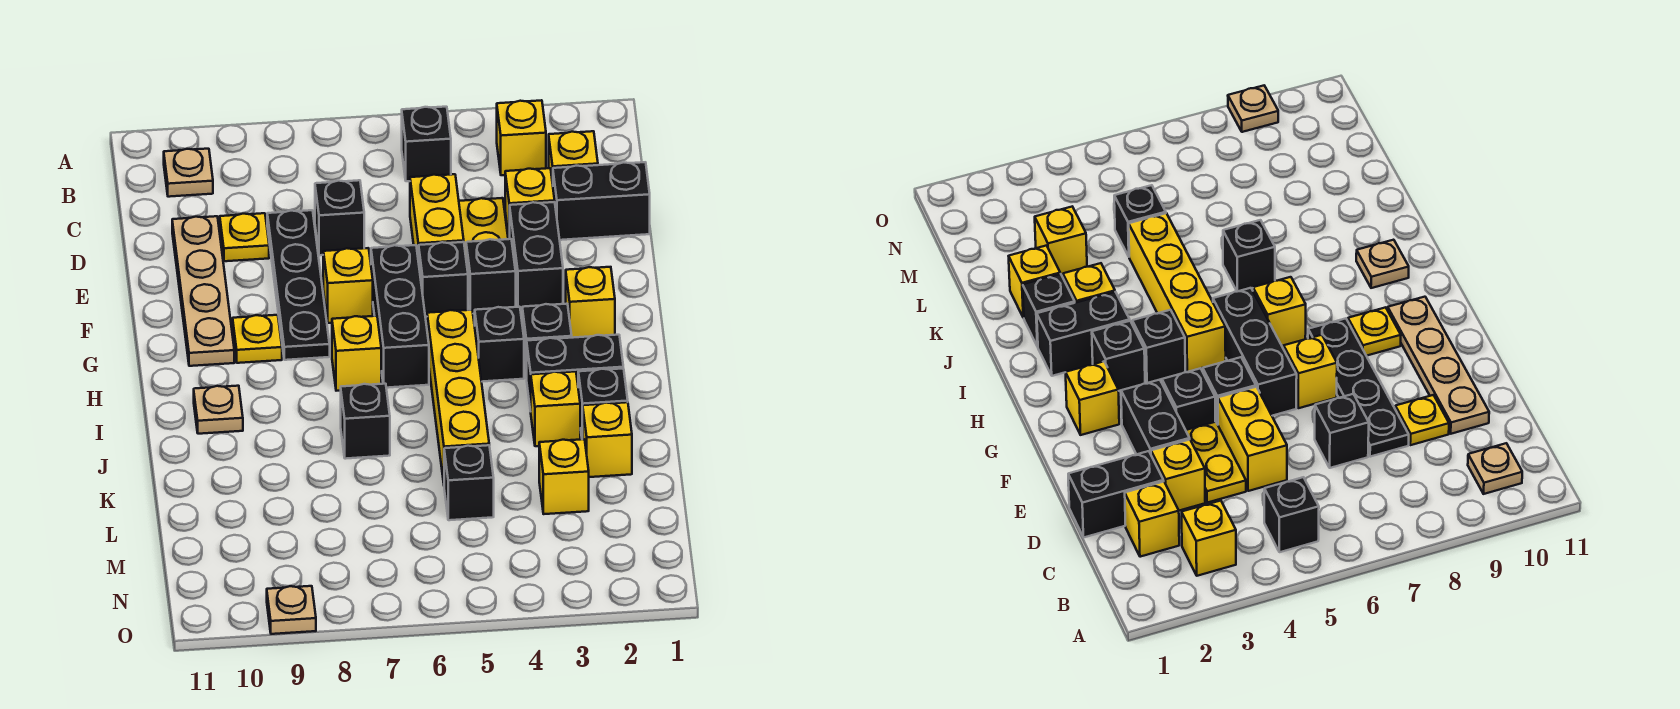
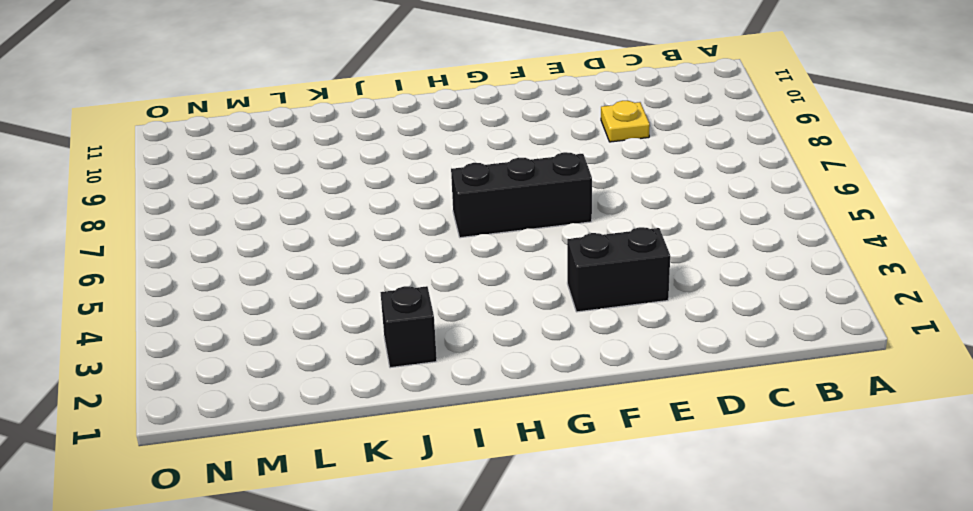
none -> yellow 1x1 brick [497,100,546,175]
none -> black 1x1 brick [402,107,451,181]
none -> tan 1x1 plate [164,149,213,197]
none -> yellow 1x1 brick [549,131,598,183]

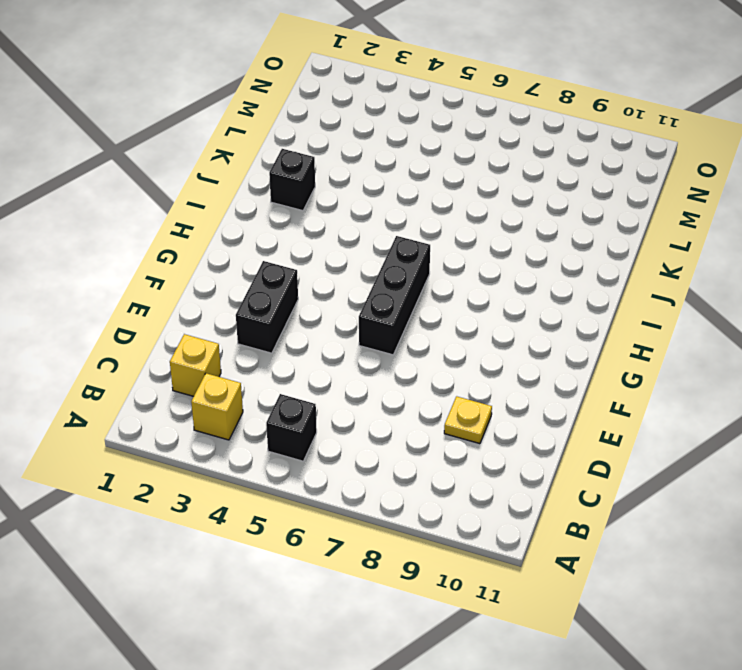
none -> tan 1x1 plate [164,149,213,197]
none -> black 1x2 brick [553,162,650,240]
none -> yellow 1x1 brick [505,168,555,239]
none -> yellow 1x2 plate [459,198,508,255]

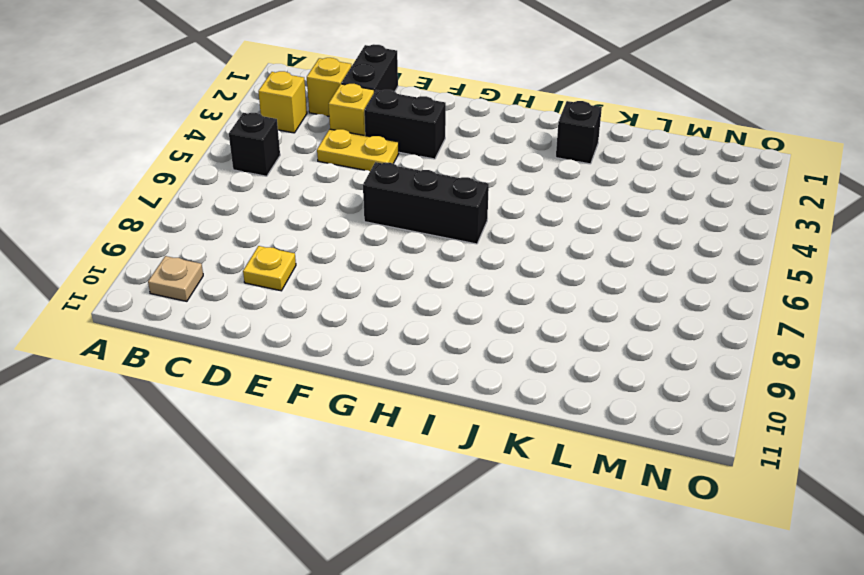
none -> yellow 1x2 brick [410,174,464,262]
none -> black 1x1 brick [315,180,364,255]
none -> black 1x4 plate [267,210,330,360]
none -> tan 1x4 plate [172,216,234,366]

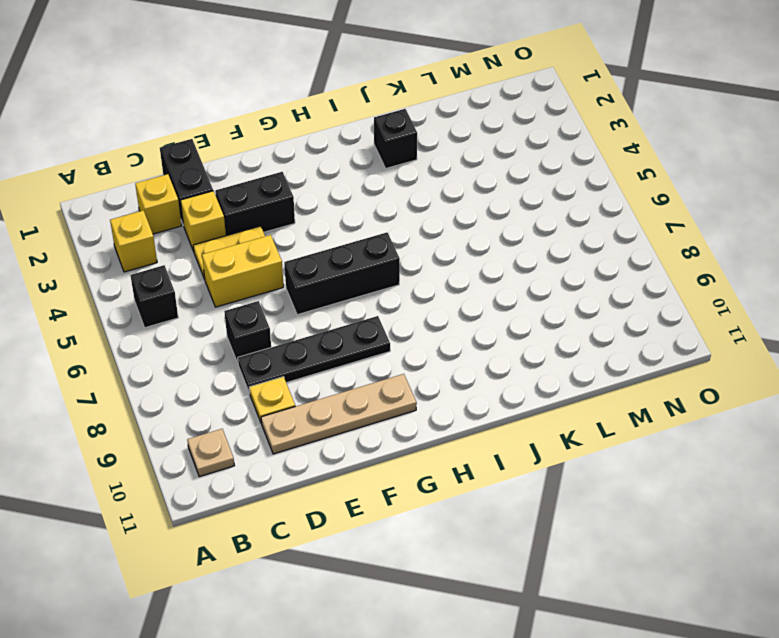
none -> black 1x1 brick [466,239,516,314]
none -> black 1x1 brick [419,242,468,317]
none -> yellow 1x1 brick [323,248,373,323]
none -> yellow 1x1 brick [566,267,615,338]

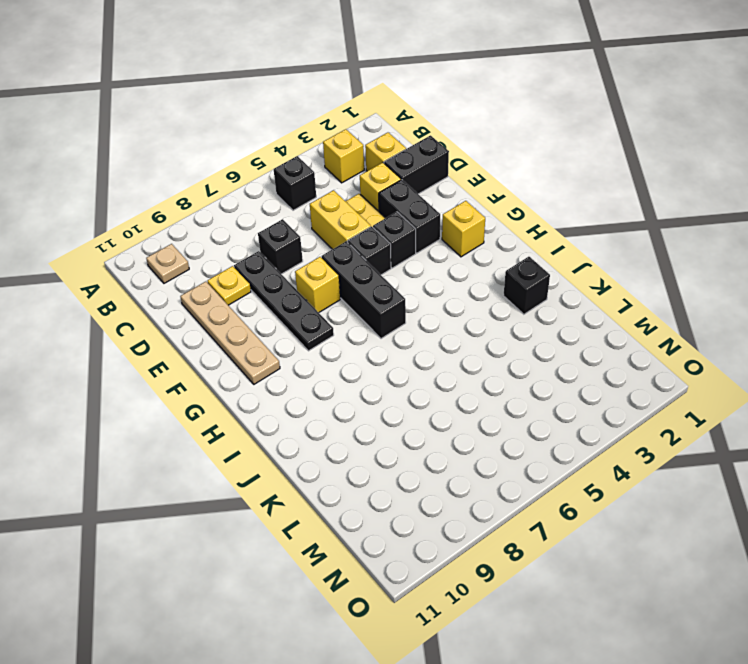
none -> yellow 1x1 plate [233,315,282,363]
none -> black 1x1 brick [522,304,572,378]
none -> black 1x1 brick [475,307,524,382]
none -> yellow 1x4 brick [427,310,489,483]

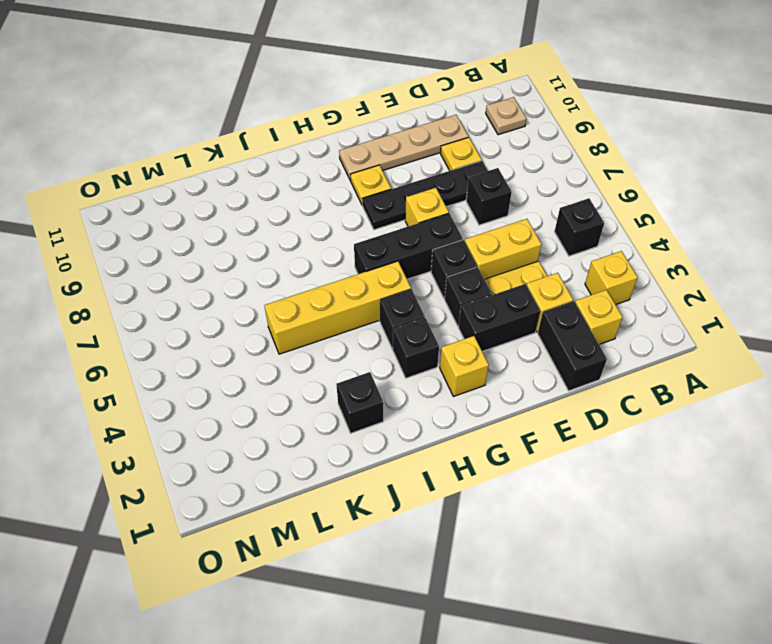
none -> yellow 1x1 brick [332,316,381,391]
none -> black 1x2 brick [527,335,623,411]
none -> tan 1x1 plate [194,386,243,434]
none -> yellow 1x1 brick [531,372,580,446]

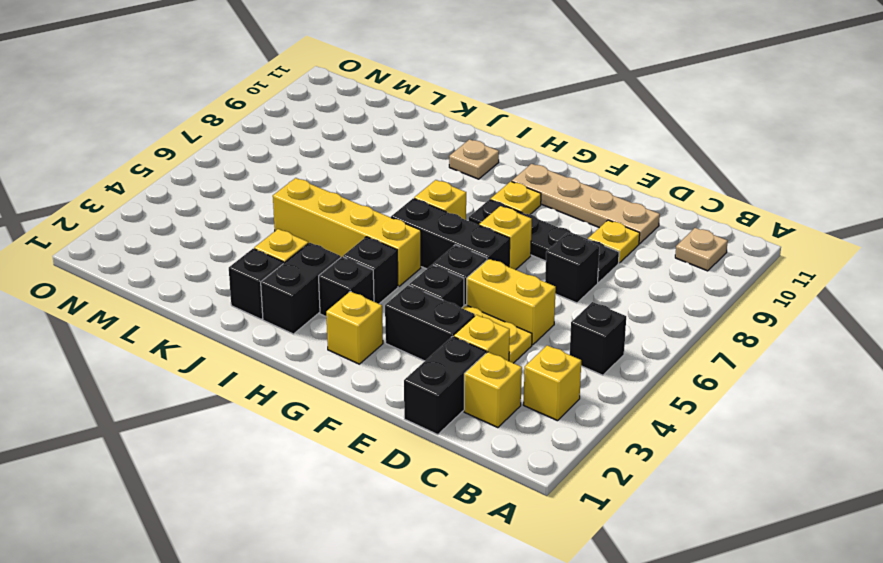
none -> black 1x1 brick [341,384,390,459]
none -> yellow 1x1 brick [583,402,632,477]
none -> yellow 1x1 brick [539,439,589,514]
none -> black 1x1 brick [444,445,494,520]

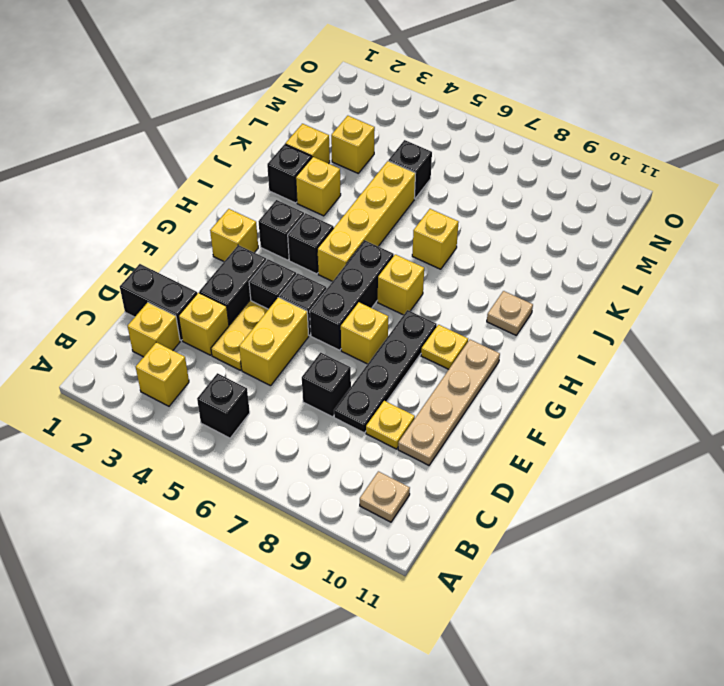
yellow 1x1 brick [412,209,459,269] -> black 1x1 brick [341,384,390,459]
none -> black 1x2 brick [527,335,623,411]
none -> tan 1x1 plate [267,586,316,634]

